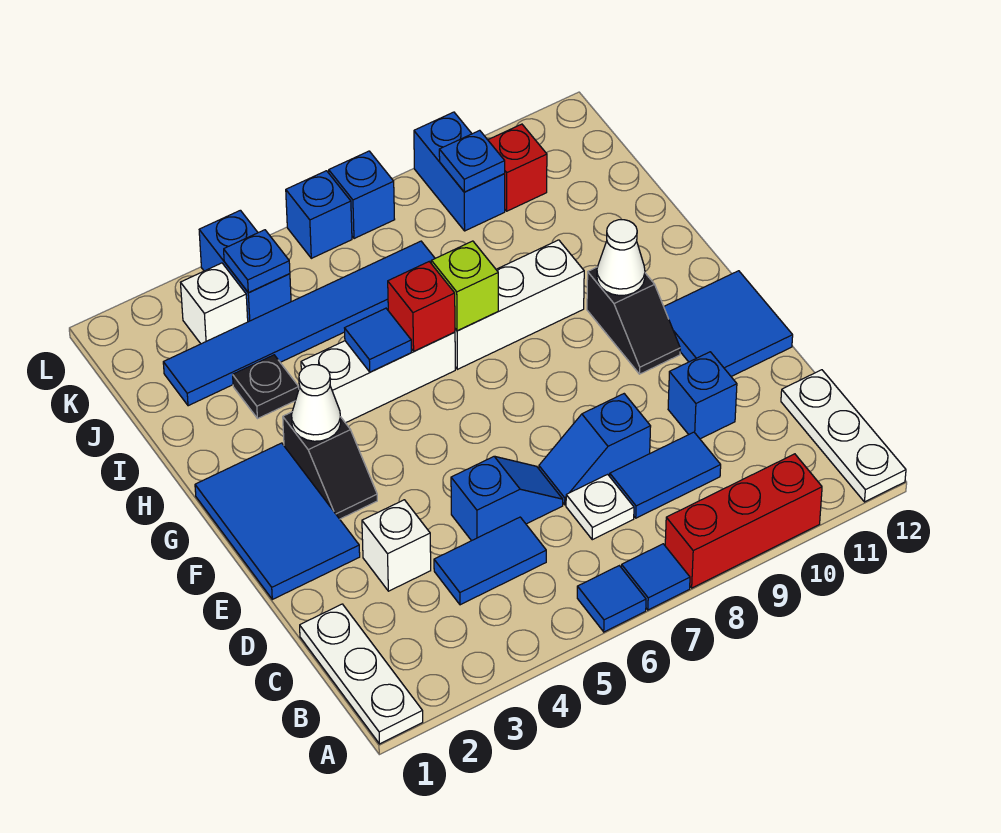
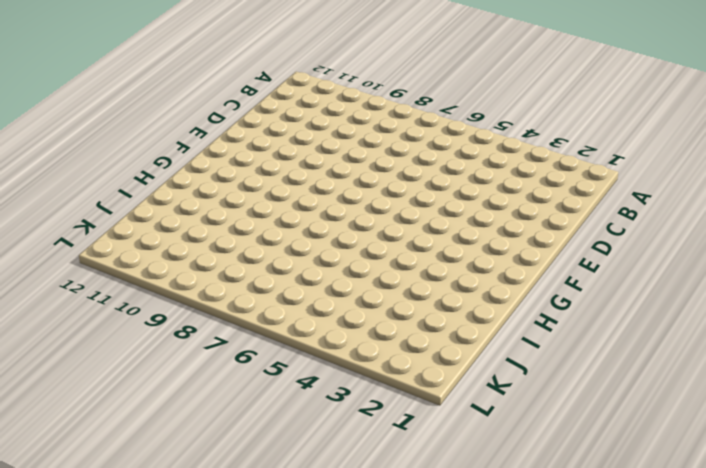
none -> white 1x3 plate [300,604,423,744]
none -> blue 1x1 tile [577,566,646,632]
none -> blue 1x1 tile [621,544,690,610]
none -> red 1x3 brick [665,454,822,588]

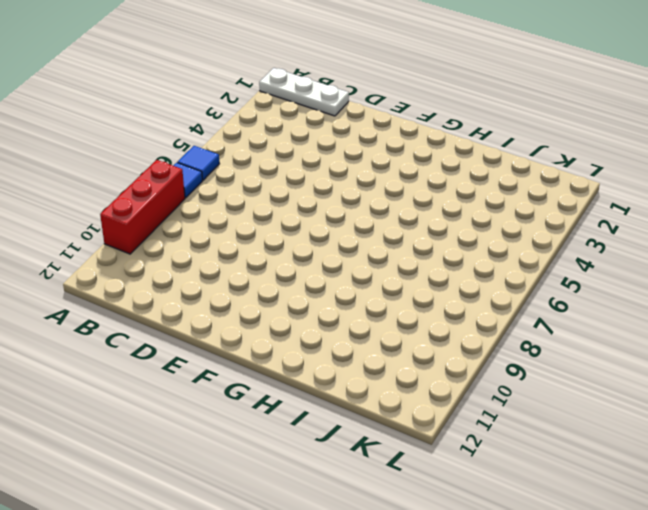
none -> white 1x3 plate [781,370,906,502]
none -> blue 1x2 tile [434,517,546,605]
none -> white 1x1 plate [566,474,634,540]
none -> blue 1x2 tile [610,432,721,518]

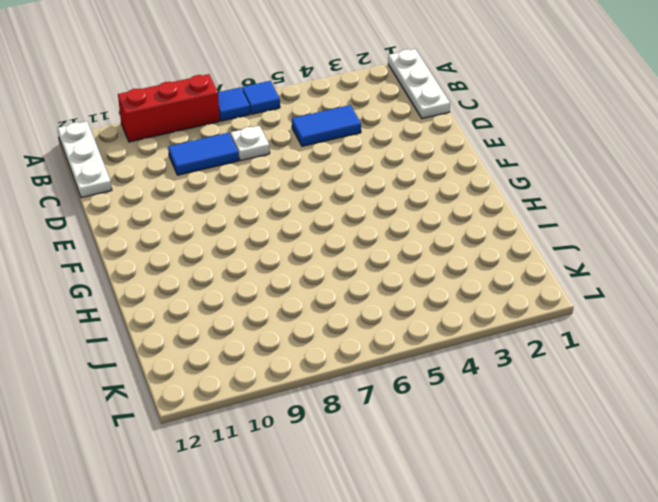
none -> white 1x1 brick [362,500,431,591]
none -> blue 1x2 slope [451,456,563,541]
none -> blue 1x2 slope [539,394,651,505]
none -> blue 1x1 brick [668,352,737,439]

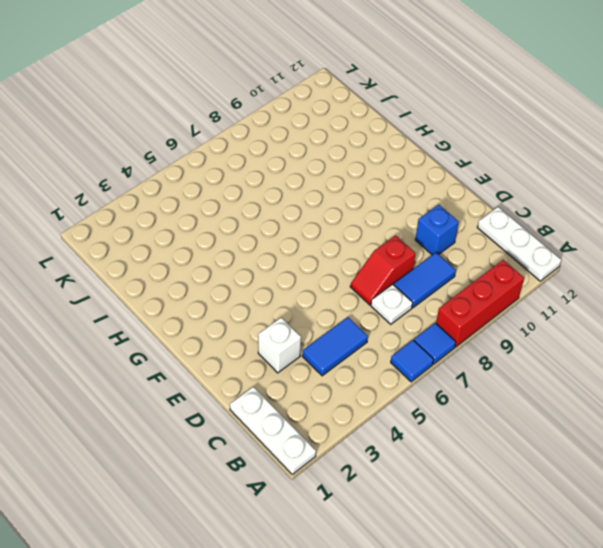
red 1x2 slope [350,235,416,305] -> blue 1x2 slope [539,394,651,505]
none -> blue 1x2 slope [451,456,563,541]
none -> blue 2x3 tile [195,443,360,599]
none -> blue 2x2 tile [664,271,793,376]
none -> black 1x2 slope [283,412,377,519]

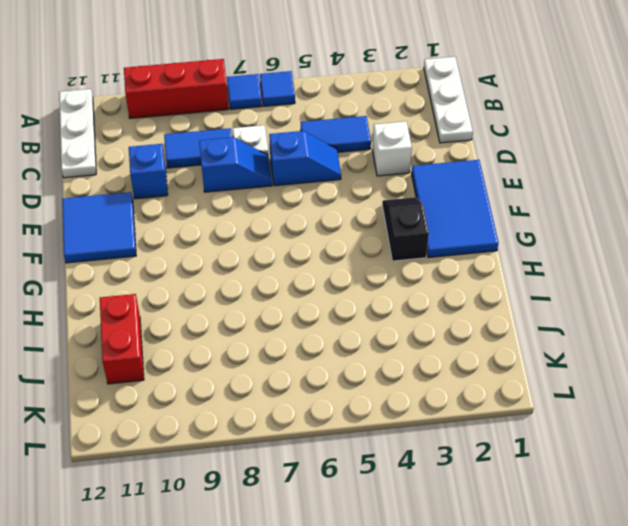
blue 1x2 slope [269,131,341,186] -> blue 1x2 slope turned to [451,456,563,541]
red 1x2 brick [100,294,144,384] -> none
none -> black 1x2 slope [587,267,680,374]
none -> white 1x3 brick [301,332,455,423]
none -> white 1x3 brick [455,240,584,369]
none -> black 1x1 plate [233,355,299,419]

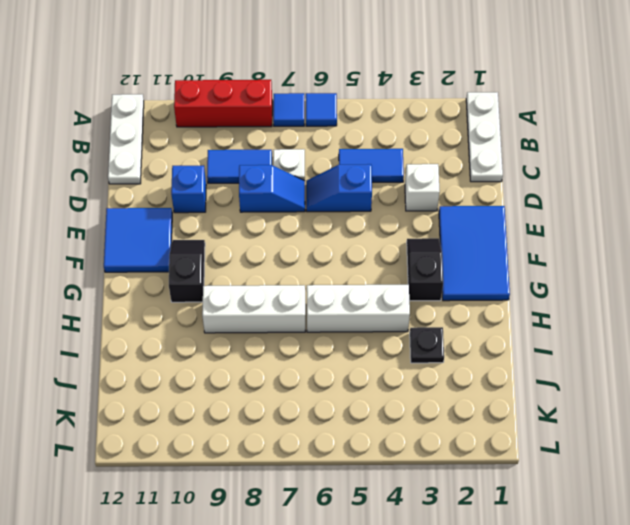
none -> blue 1x6 tile [163,241,435,406]
none -> white 1x1 brick [181,263,248,344]
none -> blue 1x2 brick [199,210,291,322]
none -> blue 1x2 brick [414,112,505,231]

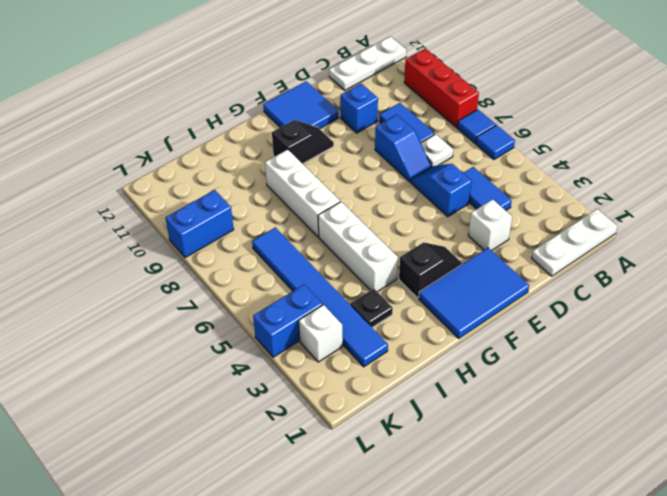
none -> red 1x1 brick [488,124,547,211]
none -> blue 1x1 brick [286,171,352,258]
none -> blue 1x1 brick [329,151,395,239]
none -> white 1x1 cone [292,365,341,441]

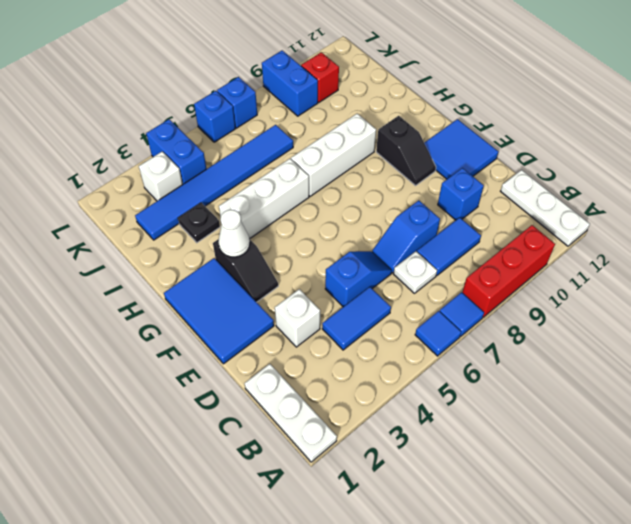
none -> white 1x1 cone [597,220,645,296]
none -> blue 1x1 tile [345,308,411,372]
none -> red 1x1 brick [388,262,455,351]
none -> lime 1x1 brick [431,241,498,331]

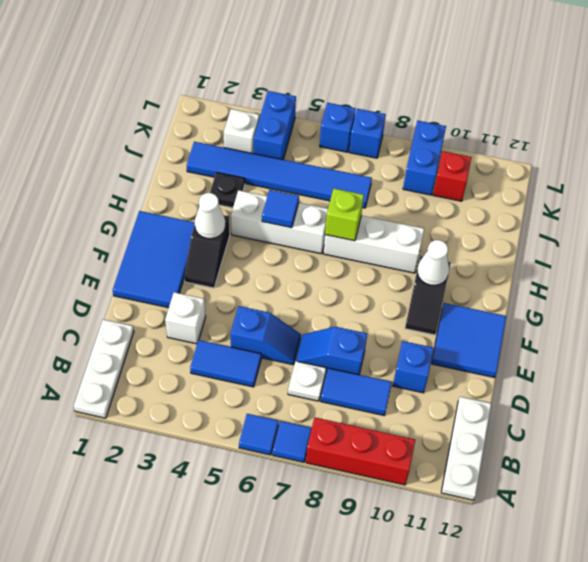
none -> red 1x1 brick [388,262,455,351]
none -> blue 1x1 plate [224,230,290,293]
none -> blue 1x1 plate [439,130,505,192]

